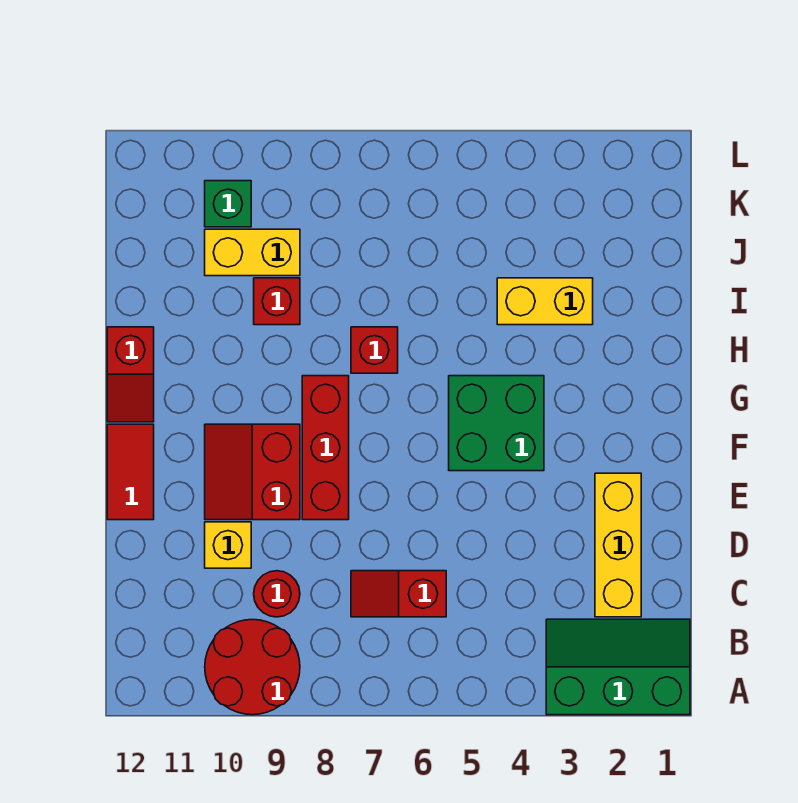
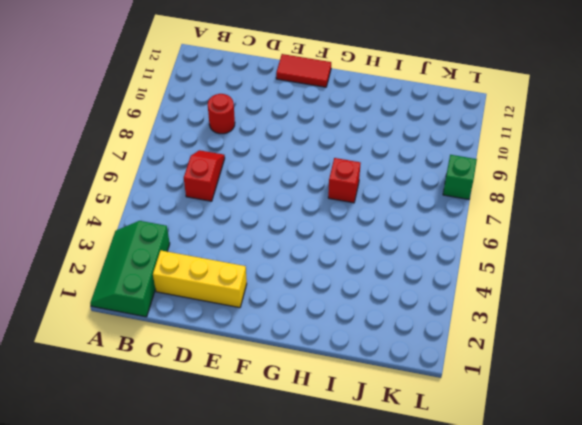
green 2x3 slope [90,221,170,317] -> green 2x3 slope turned to [546,619,690,715]
green 1x1 brick [443,155,477,199] -> green 1x1 brick moved to [205,181,251,227]
none -> red 2x2 round brick [205,619,300,715]
none -> yellow 1x1 brick [205,522,251,568]
none -> red 1x3 brick [302,376,349,520]

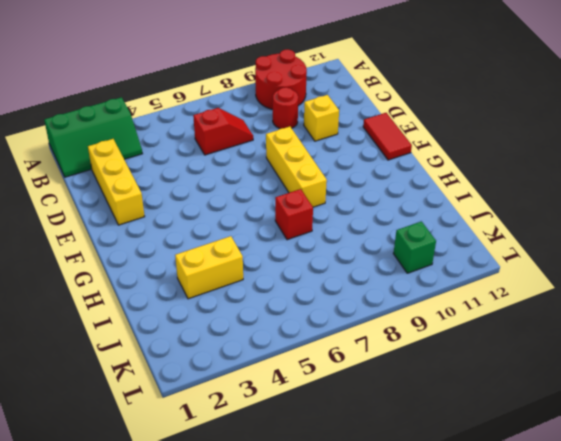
yellow 1x3 brick [266,127,327,207] -> red 1x3 brick [302,376,349,520]
none -> red 2x2 slope [205,424,300,520]
none -> green 2x2 brick [449,376,544,471]
none -> red 1x2 slope [107,327,154,422]

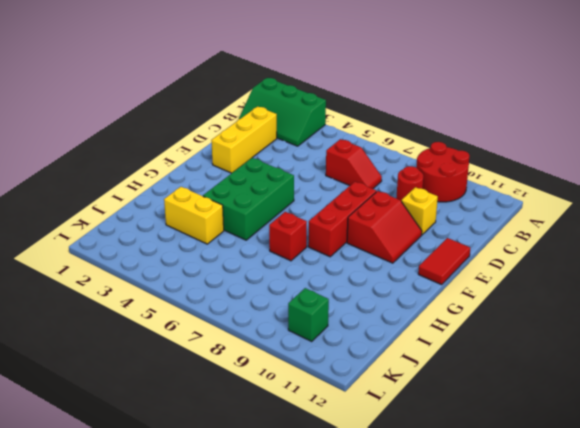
green 2x3 brick [203,158,294,240] -> green 2x2 brick [449,376,544,471]
none -> red 1x2 slope [107,327,154,422]
none -> red 1x1 brick [254,278,300,325]
none -> yellow 1x2 brick [205,229,300,276]

